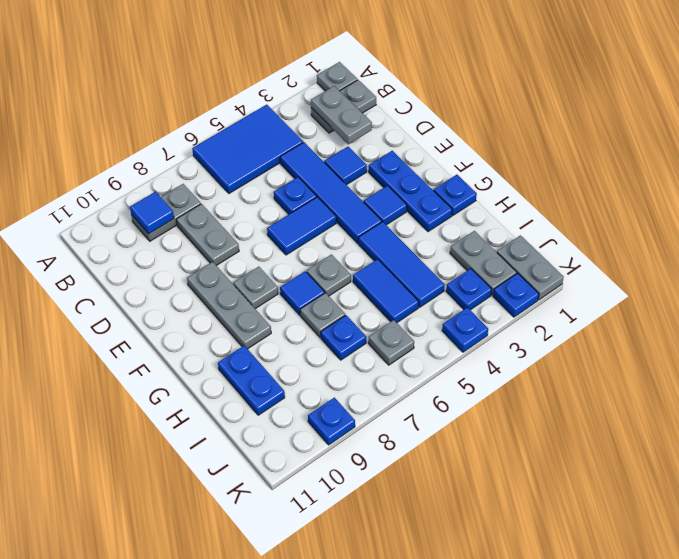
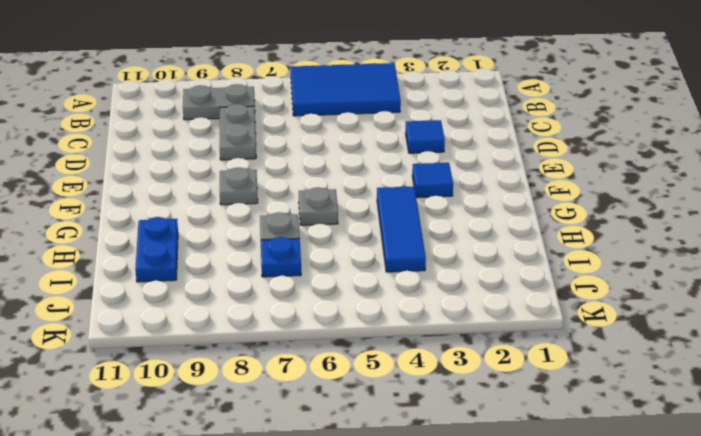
none -> grey 1x1 plate [317,62,357,91]
none -> grey 1x2 plate [311,80,376,133]
none -> blue 1x4 tile [280,142,382,243]
none -> blue 1x1 plate [274,177,317,214]

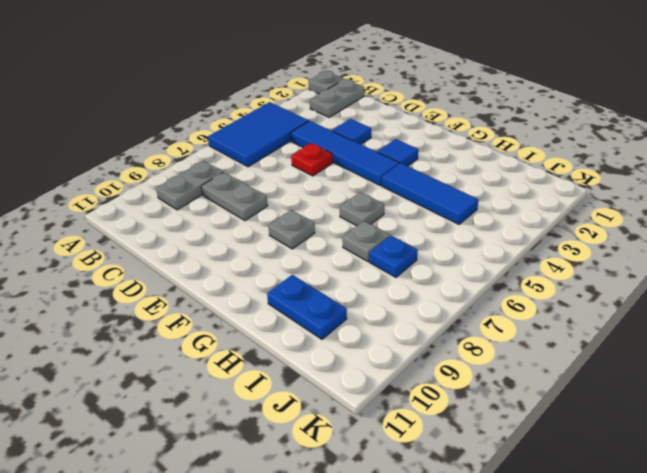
red 1x1 plate [291,143,333,176] -> blue 1x1 plate [274,177,317,214]
none -> blue 1x3 plate [369,151,452,232]
none -> blue 1x2 tile [267,197,336,255]
none -> grey 1x3 plate [187,262,271,349]
none -> blue 1x1 plate [434,175,477,215]

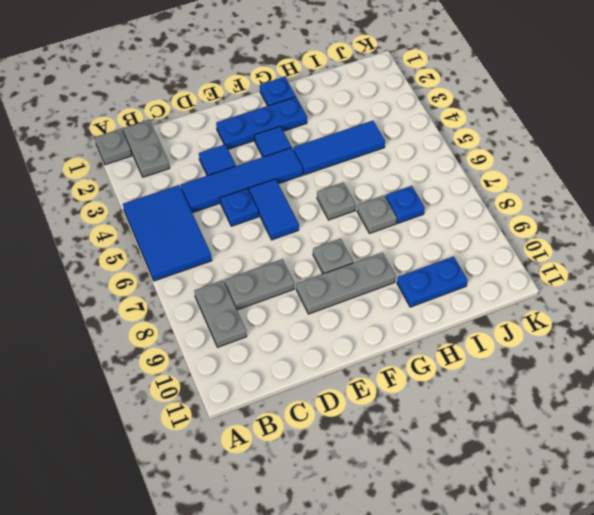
none -> blue 1x1 tile [280,271,325,315]
none -> blue 1x2 tile [353,259,419,323]
none -> grey 1x2 plate [450,231,517,295]
none -> grey 1x2 plate [497,235,564,300]

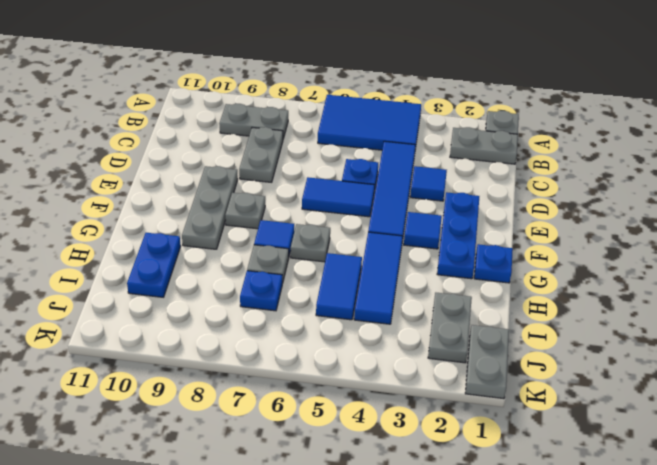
none -> blue 1x1 plate [446,269,492,310]
none -> grey 1x1 plate [368,320,414,365]
none -> blue 1x1 plate [493,273,539,317]
none -> blue 1x1 plate [442,307,488,352]

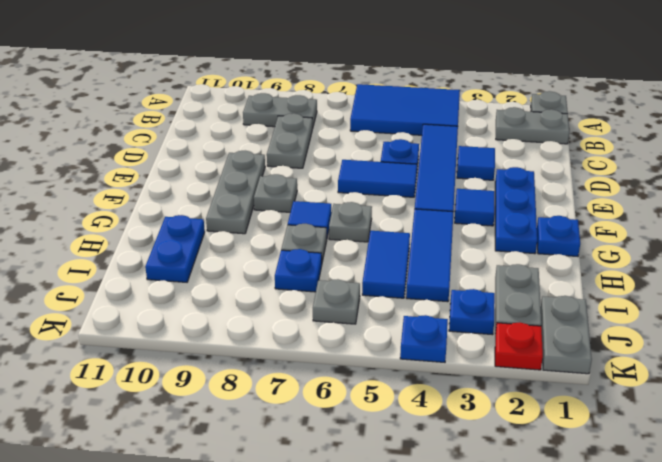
red 1x1 plate [495,322,543,370] -> blue 1x1 plate [493,273,539,317]
none -> blue 1x1 plate [308,398,355,445]
none -> grey 1x2 plate [311,86,372,144]
none -> blue 1x1 tile [130,192,174,234]

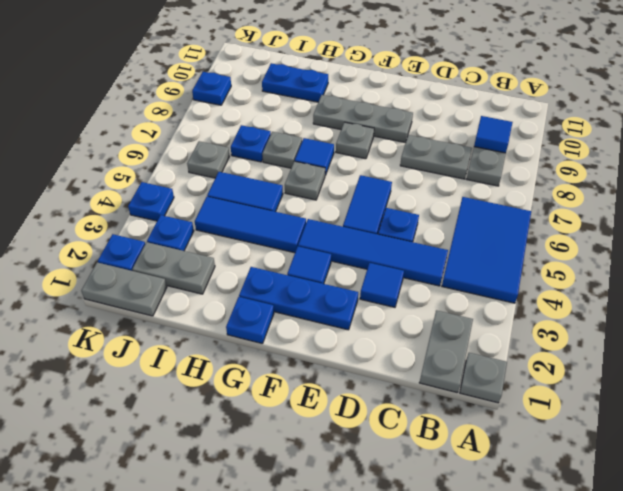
none -> grey 1x2 plate [311,86,372,144]

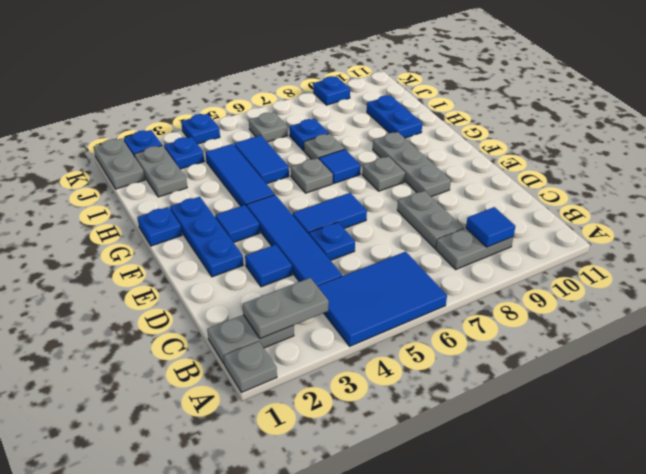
grey 1x2 plate [243,278,329,339] -> grey 1x2 plate turned to [311,86,372,144]

